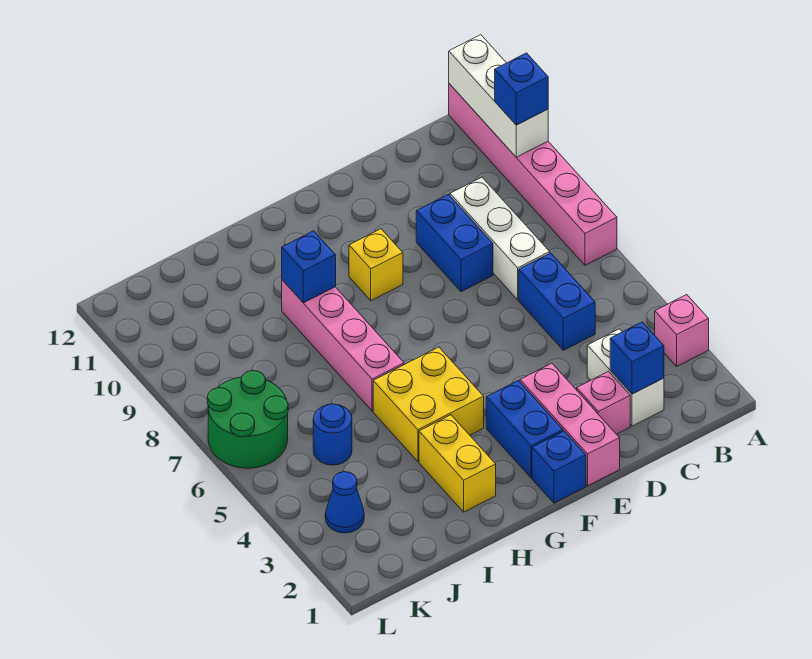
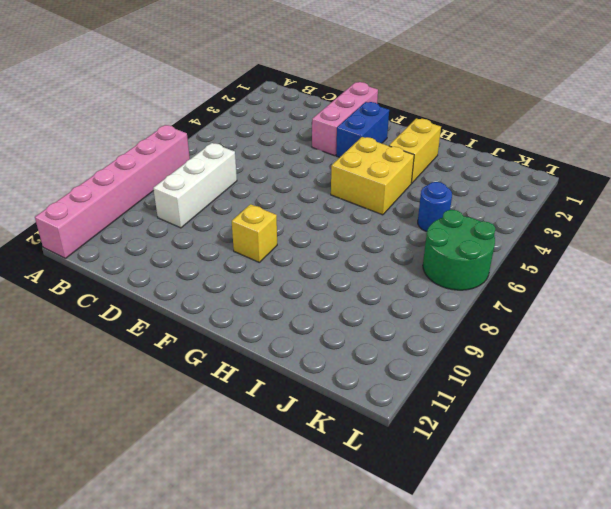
none -> pink 1x1 brick [655,295,709,366]
none -> white 1x2 brick [587,329,664,426]
none -> blue 1x2 brick [519,253,595,350]

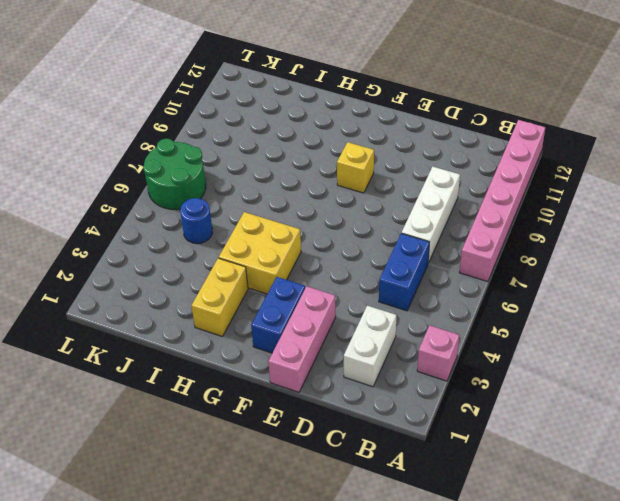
none -> pink 1x1 brick [577,371,630,434]
none -> blue 1x2 brick [416,194,493,292]
none -> blue 1x1 brick [532,431,586,503]

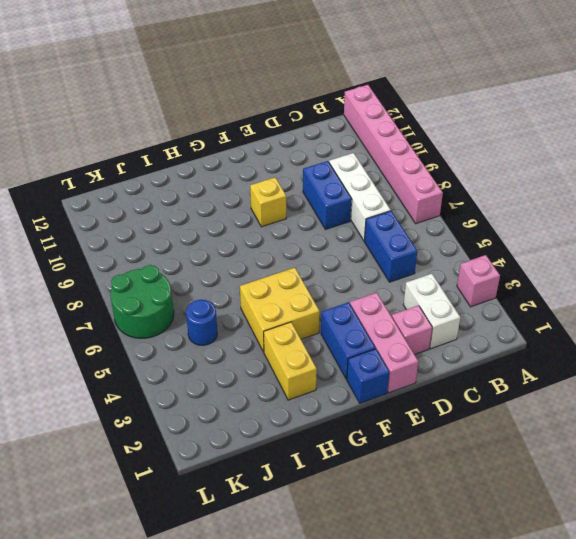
none -> pink 1x4 brick [282,280,404,411]
none -> blue 1x1 cone [325,472,364,533]
none -> white 1x3 brick [449,35,548,157]

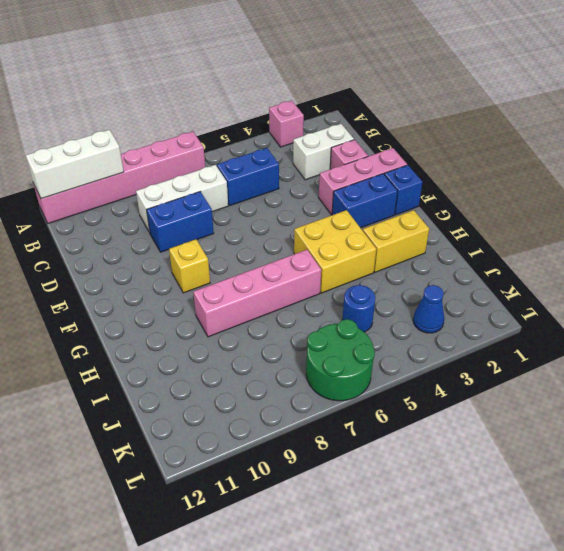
none -> blue 1x1 brick [610,322,664,394]
none -> blue 1x1 brick [282,231,336,303]
none -> blue 1x1 brick [495,53,548,125]

